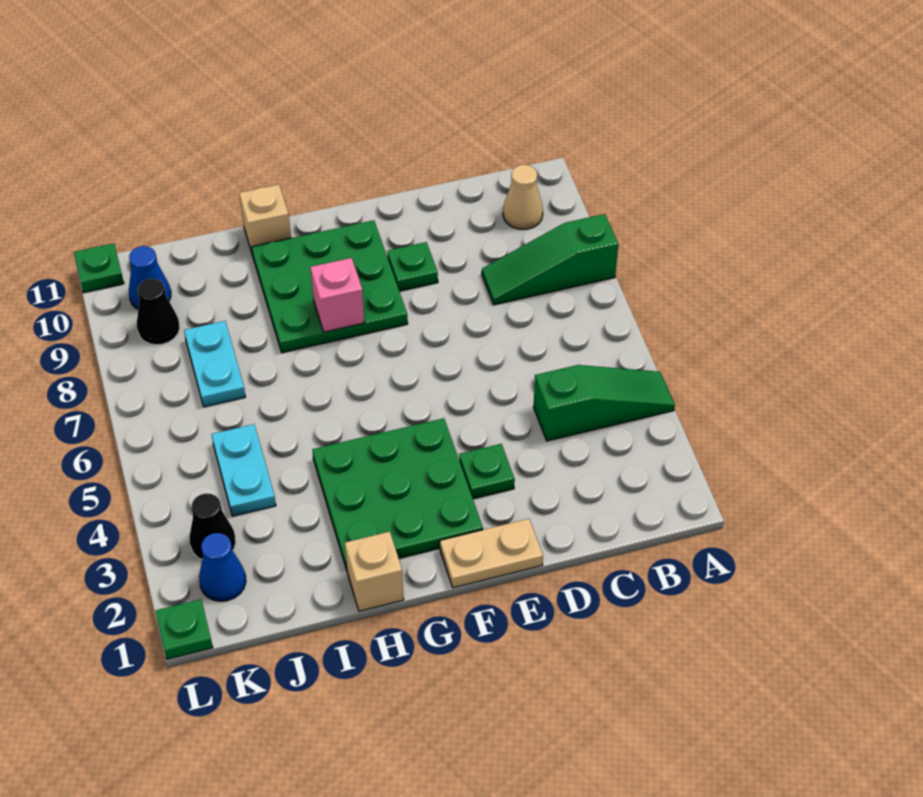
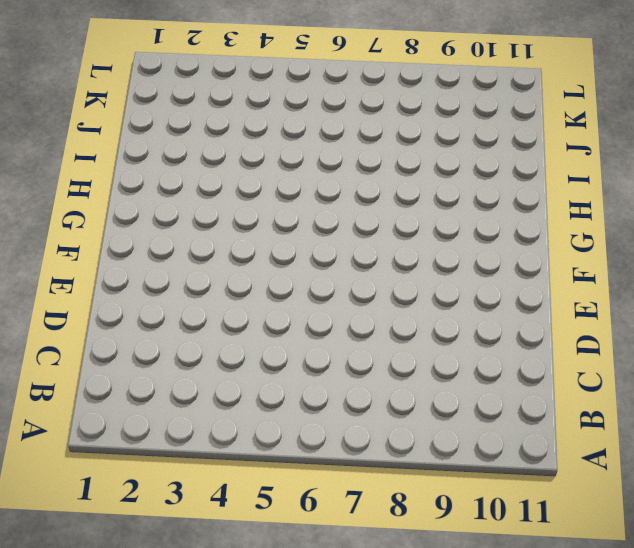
none -> green 1x3 slope [533,365,675,441]
none -> green 1x3 slope [482,214,618,305]
none -> tan 1x1 cone [503,165,543,229]

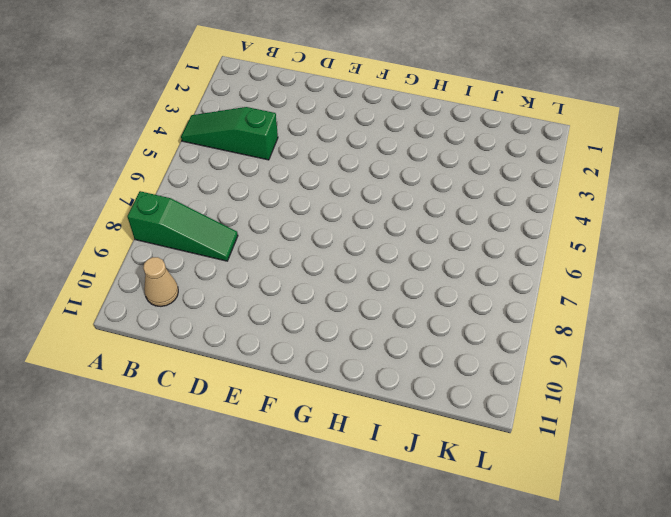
none -> tan 1x2 plate [440,519,543,588]
none -> green 1x1 plate [459,444,515,499]
none -> green 1x1 plate [387,242,438,291]

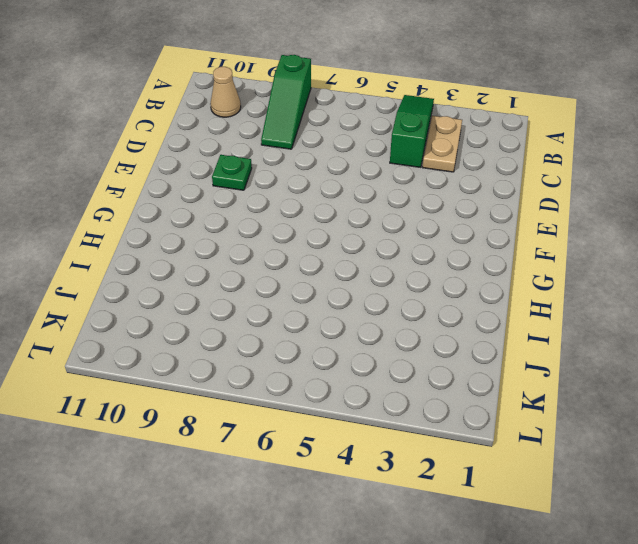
tan 1x2 plate [422,116,462,172] -> tan 1x2 plate moved to [440,519,543,588]
none -> green 1x1 plate [459,444,515,499]
none -> green 3x3 plate [312,418,483,570]
none -> green 3x3 plate [252,220,408,353]

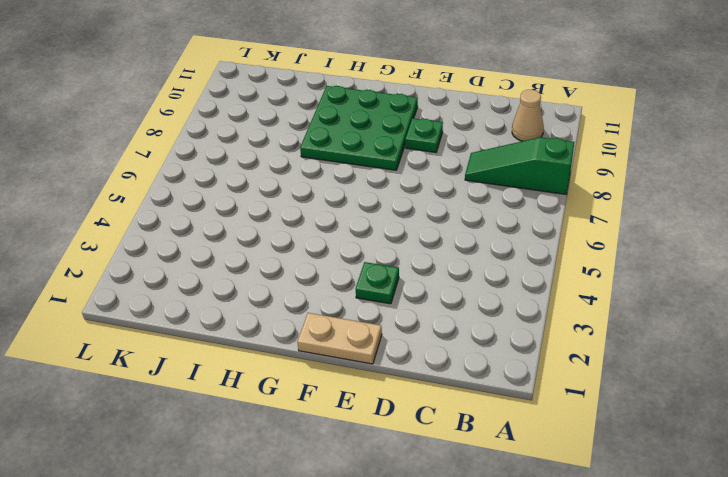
none -> green 1x3 slope [533,365,675,441]
none -> green 3x3 plate [312,418,483,570]
none -> tan 1x1 brick [345,532,404,611]

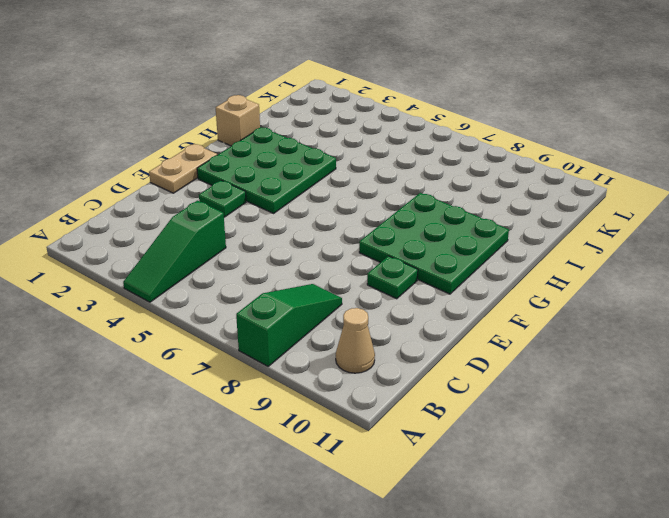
none -> tan 1x1 brick [239,184,291,256]
none -> cyan 1x2 plate [211,424,276,516]
none -> cyan 1x2 plate [184,321,245,407]

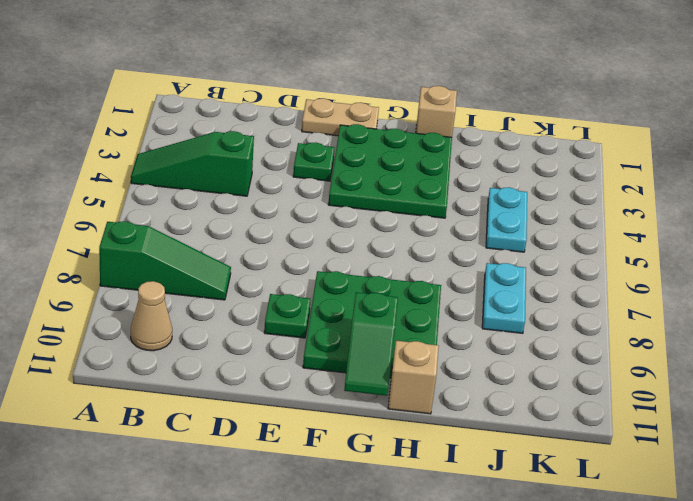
green 1x2 slope [344,292,398,396] -> none
none -> blue 1x1 cone [199,533,246,601]
none -> black 1x1 cone [189,493,236,559]
none -> black 1x1 cone [137,279,180,345]

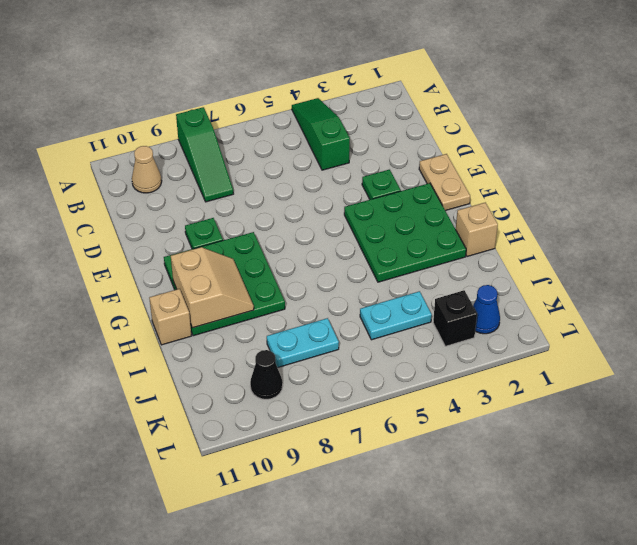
tan 2x2 slope [171,247,254,328] -> none
black 1x1 brick [433,290,477,346] -> black 1x1 cone [189,493,236,559]
none -> blue 1x1 cone [129,246,171,309]
none -> green 1x1 plate [155,599,213,659]
none -> green 1x1 plate [74,243,124,293]

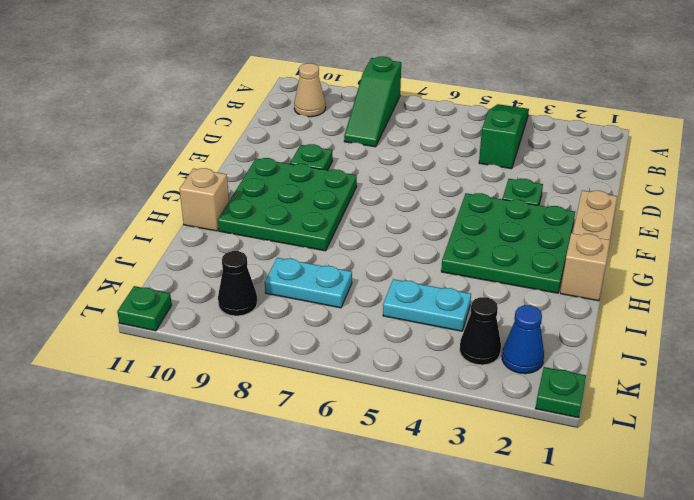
none -> blue 1x1 cone [129,246,171,309]
none -> pink 1x1 brick [310,258,365,332]

